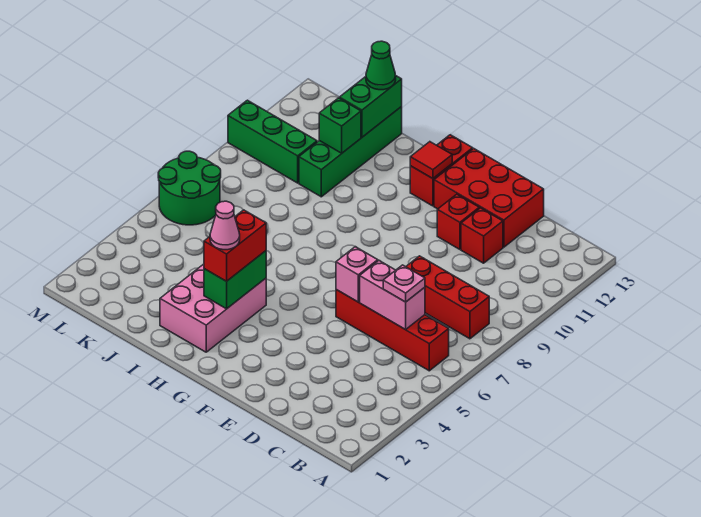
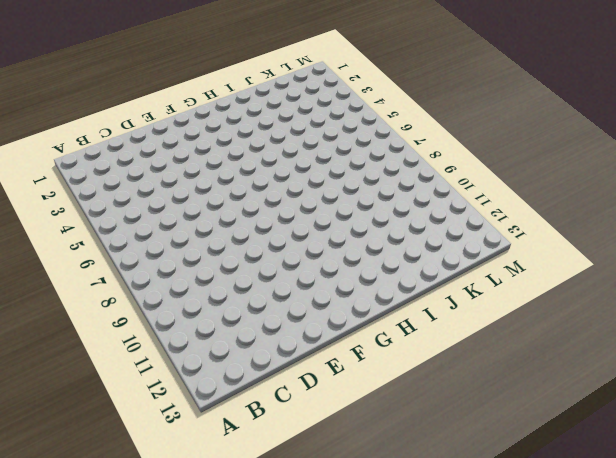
none -> red 1x4 brick [336,290,449,371]
none -> red 1x3 brick [406,256,489,339]
none -> red 1x1 brick [461,208,503,263]

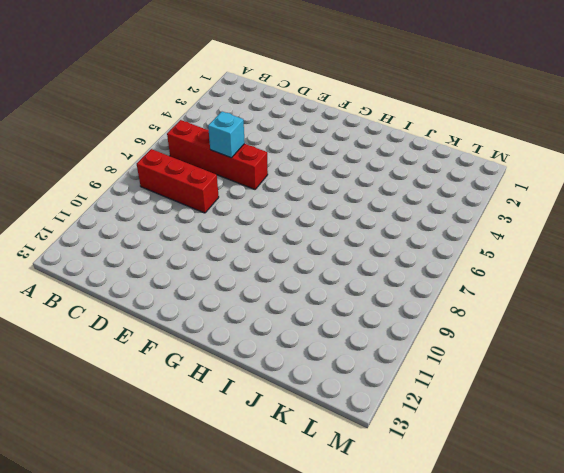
cyan 1x1 brick [208,112,245,158] -> pink 1x2 brick [360,261,425,330]
none -> red 1x1 brick [461,208,503,263]
none -> red 2x3 brick [434,149,544,247]
none -> red 1x1 brick [437,194,479,249]

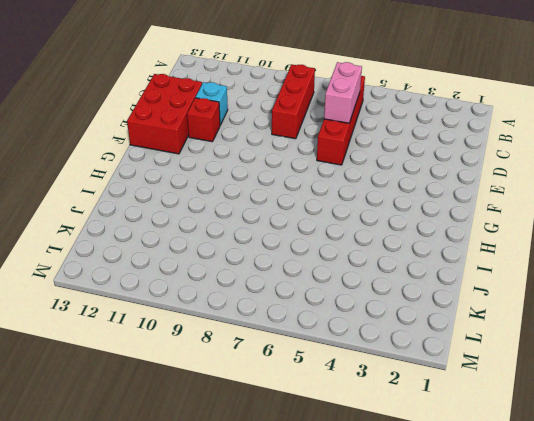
cyan 1x1 brick [195,82,228,125] -> red 1x1 brick [461,208,503,263]
none -> red 1x2 brick [410,135,473,206]
none -> pink 2x3 brick [160,264,266,352]
none -> green 1x4 brick [299,107,402,197]

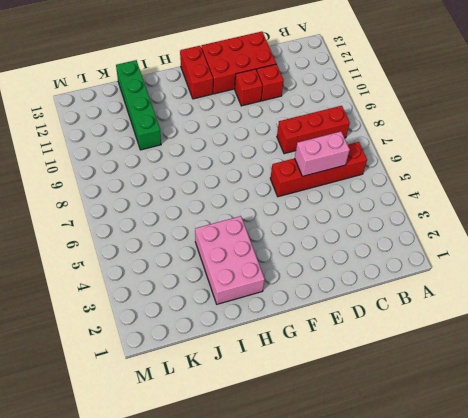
none -> green 1x3 brick [228,100,317,183]
none -> green 2x2 round brick [158,151,221,225]
none -> pink 1x1 brick [336,247,378,302]

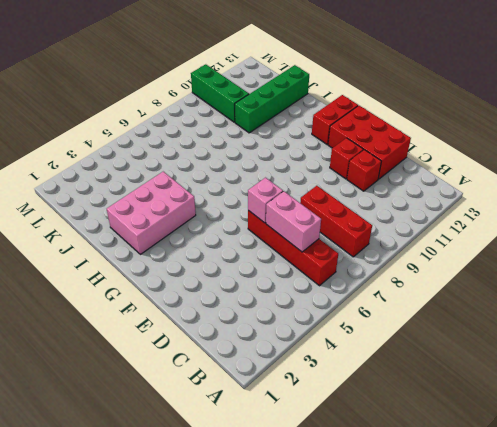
none -> green 2x2 round brick [158,151,221,225]
none -> red 1x1 tile [410,142,452,179]
none -> green 1x2 brick [204,251,266,309]

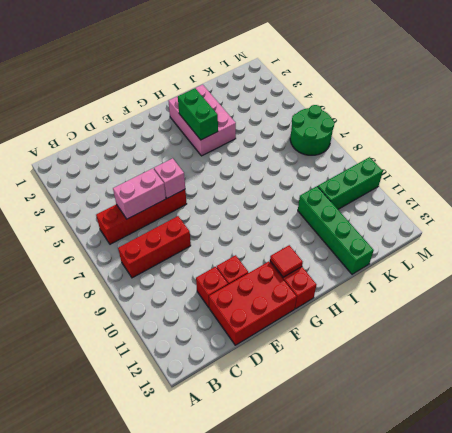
none -> green 1x1 brick [319,98,361,153]
none -> green 1x2 brick [339,76,402,137]
none -> pink 1x1 plate [383,265,425,302]

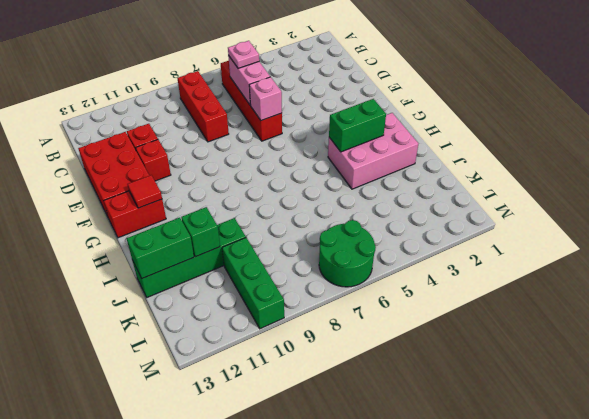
none -> red 1x2 brick [204,210,266,281]
none -> green 1x1 cone [366,41,396,90]
none -> pink 1x1 cone [210,201,240,250]

